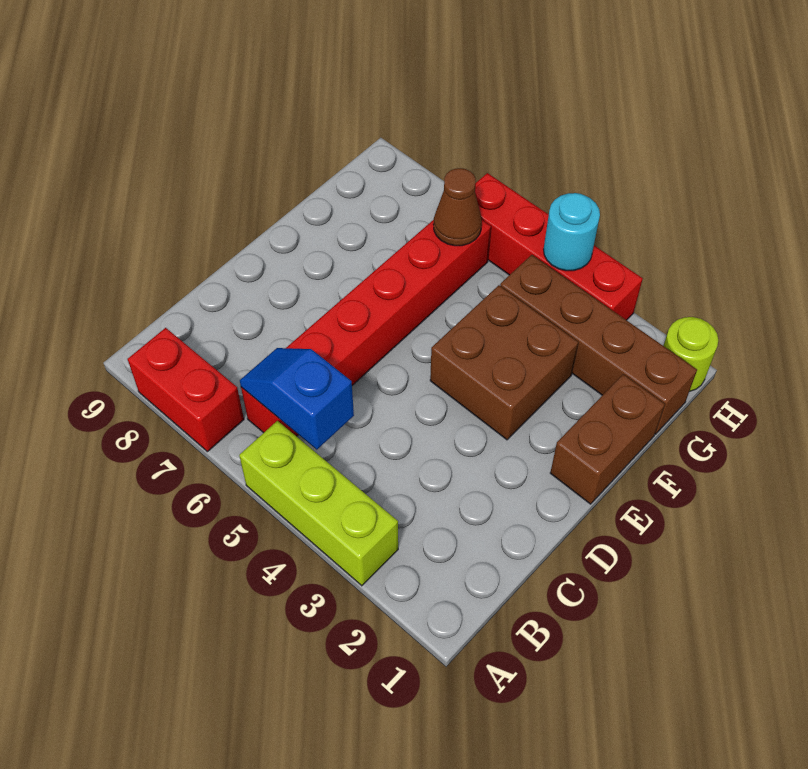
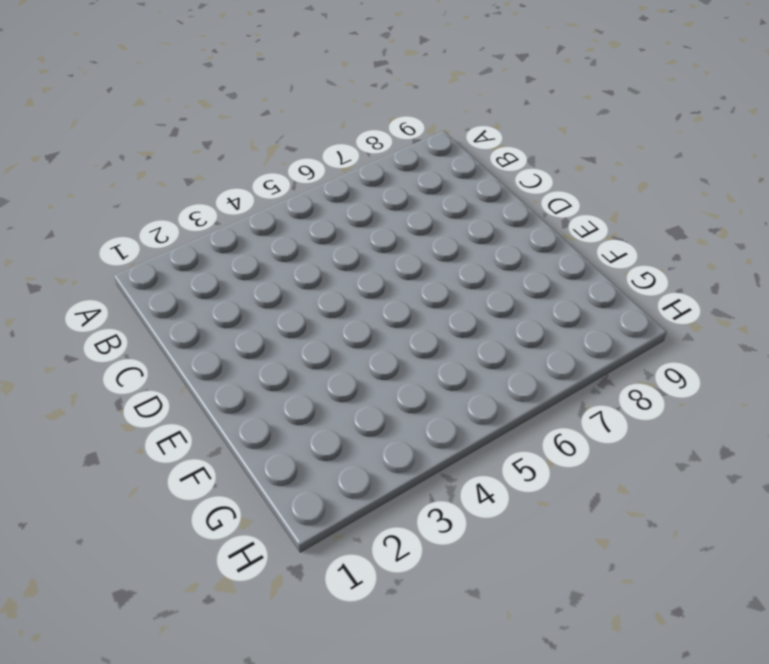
none -> lime 1x3 brick [239,421,398,586]
none -> red 1x2 brick [128,328,244,452]

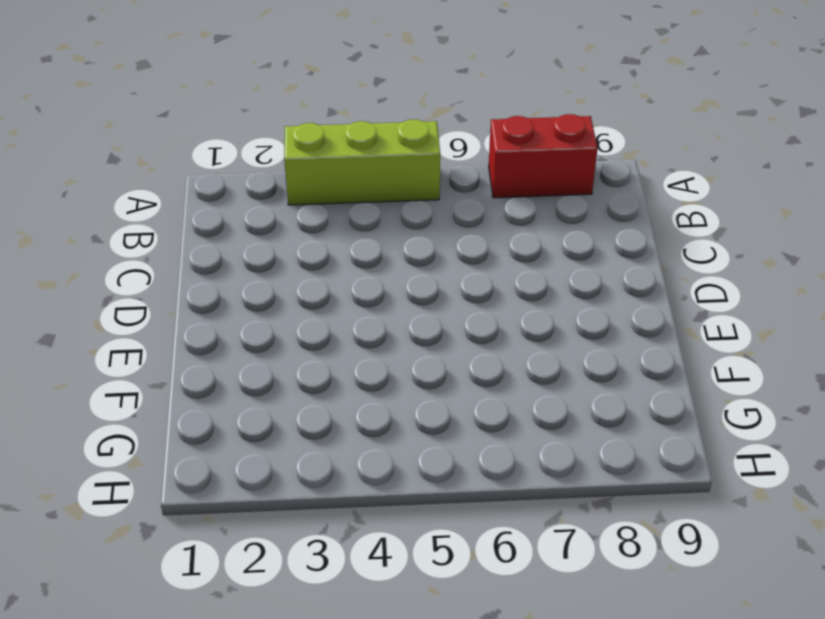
none -> red 1x6 brick [241,220,491,436]
none -> brown 1x2 brick [550,374,665,504]

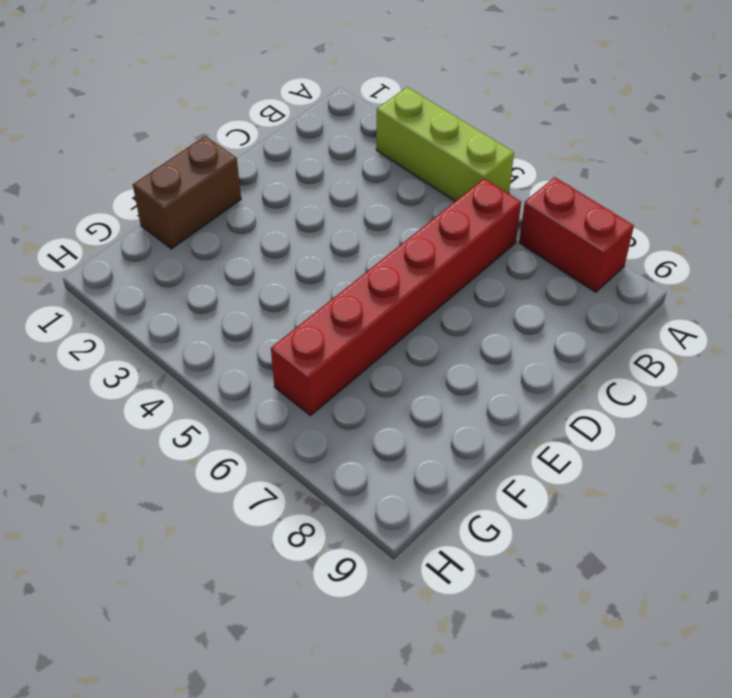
none -> brown 2x2 brick [430,285,578,440]
none -> brown 1x4 brick [500,255,697,434]

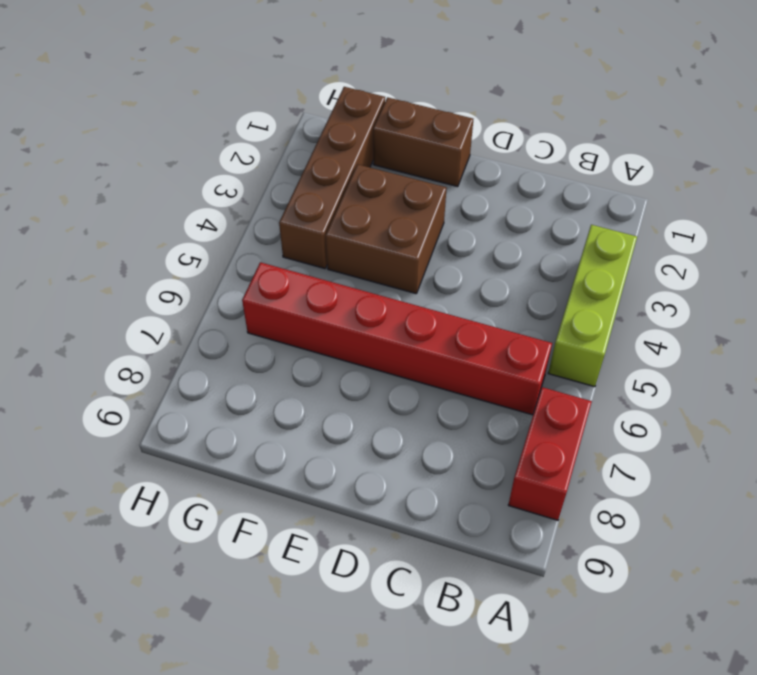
none -> lime 1x1 round brick [663,317,718,392]
none -> red 1x4 brick [475,173,643,320]

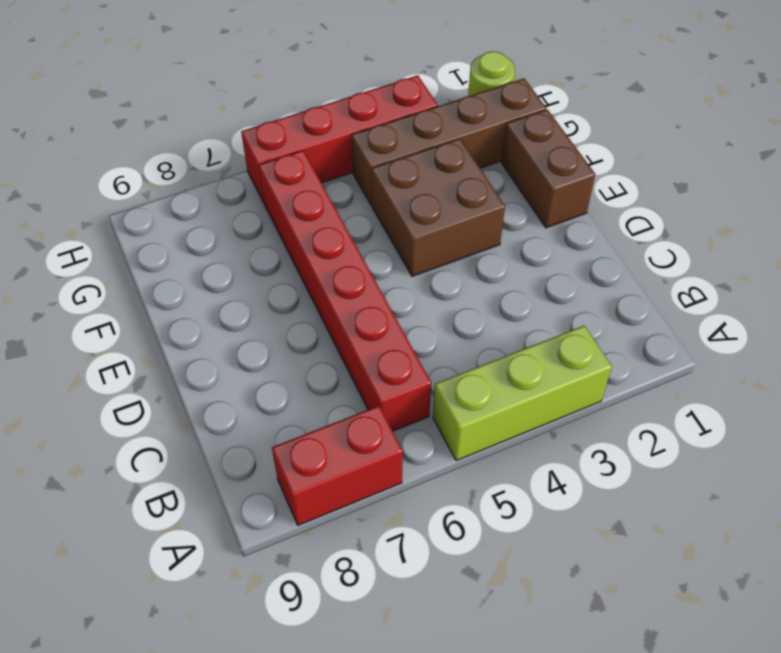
none -> blue 1x2 slope [240,348,354,450]
none -> brown 1x1 cone [433,168,482,246]

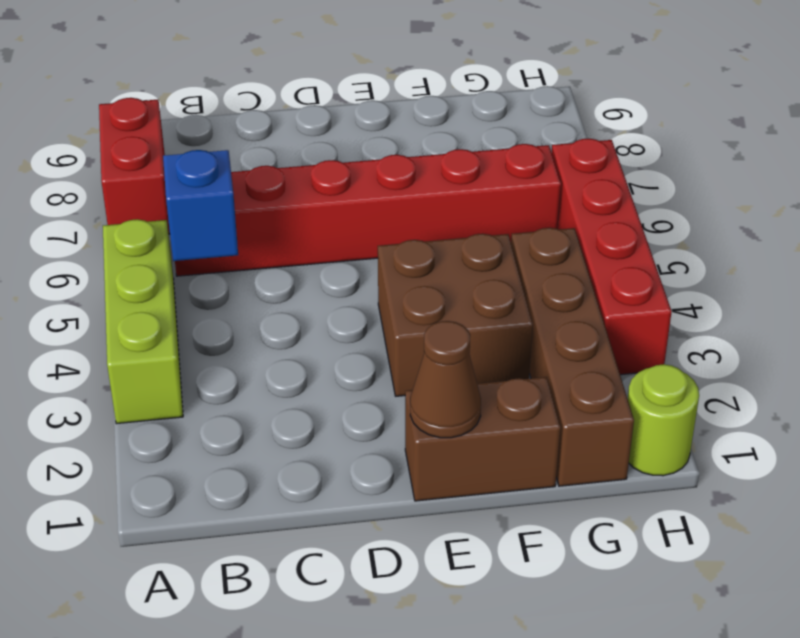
brown 1x1 cone [410,321,481,438] -> brown 1x1 cone moved to [433,168,482,246]
none -> cyan 1x1 round brick [544,193,600,271]

